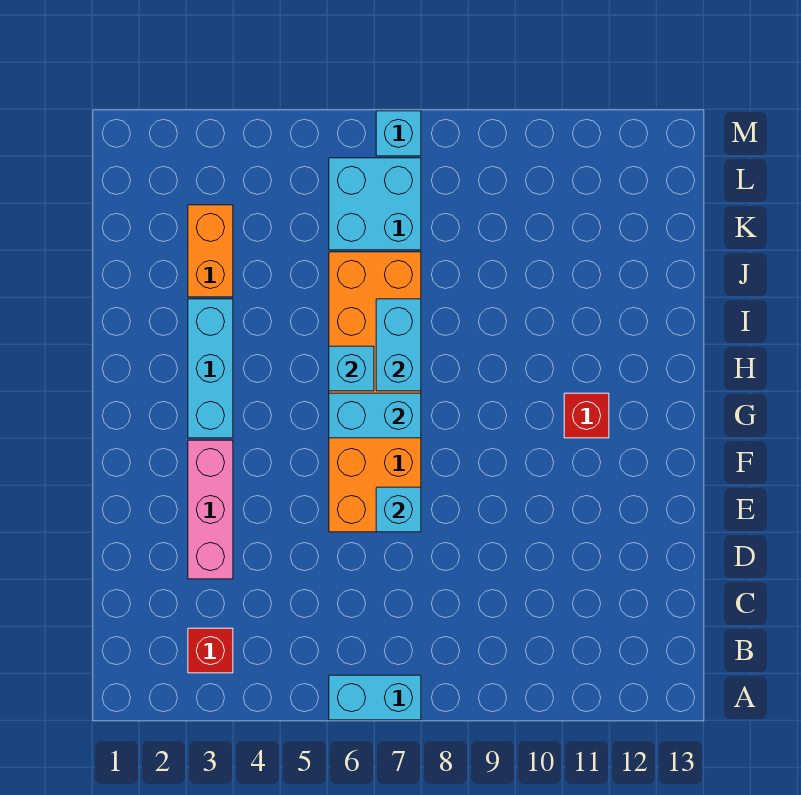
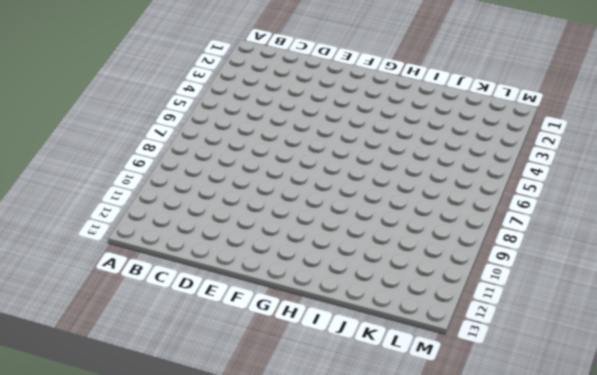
none -> cyan 1x2 brick [329,675,421,720]
none -> red 1x1 brick [188,628,233,673]
none -> pink 1x3 brick [188,440,233,579]

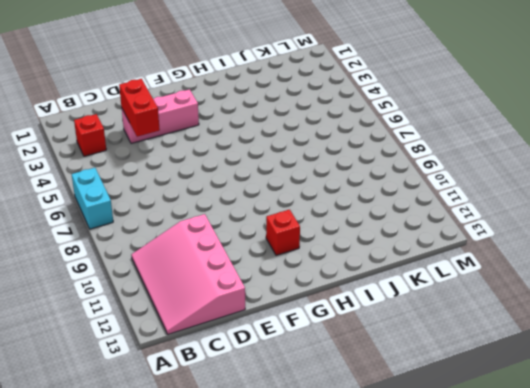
pink 3x4 slope [131,214,245,334] -> none
red 1x2 brick [119,79,160,137] -> none
none -> orange 2x6 brick [329,252,421,532]
none -> cyan 1x3 brick [188,299,233,438]
none -> orange 1x2 brick [188,205,233,297]

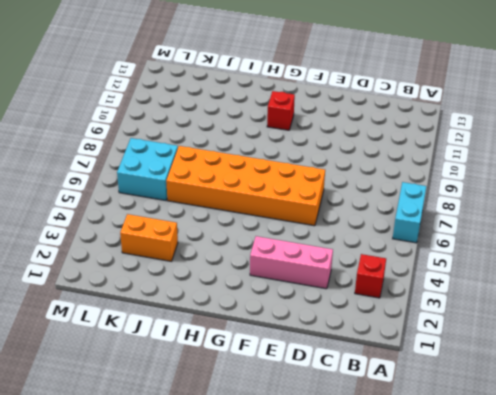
none -> cyan 1x3 brick [188,299,233,438]
none -> cyan 1x1 brick [376,111,421,156]
none -> cyan 1x1 brick [376,487,421,532]

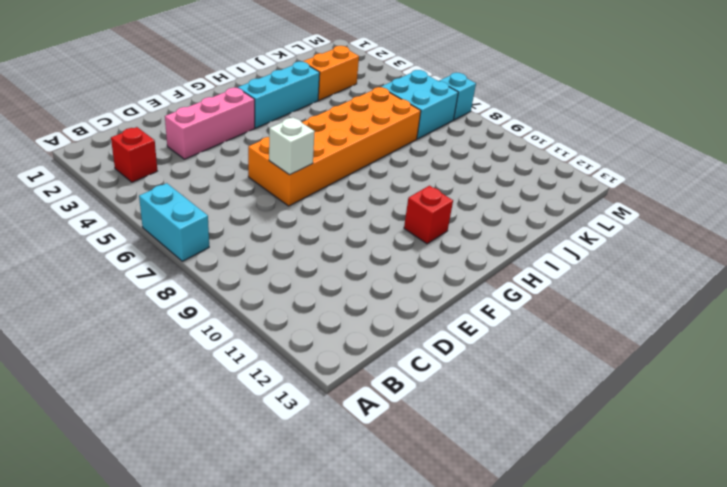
white 1x1 brick [269,117,315,175] -> cyan 1x1 brick [376,487,421,532]
none -> cyan 1x2 brick [329,393,421,438]
none -> cyan 1x1 brick [329,346,374,391]
none -> cyan 1x2 brick [376,299,421,391]

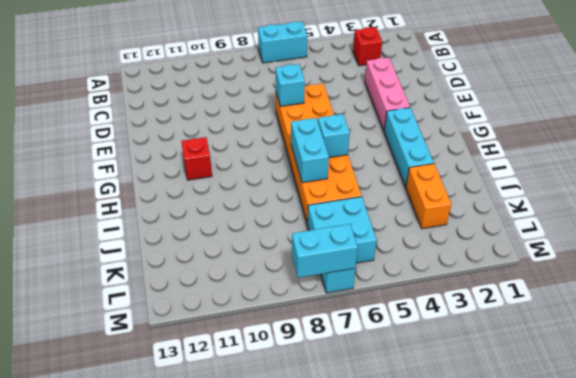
cyan 1x2 brick [292,224,358,278] -> cyan 1x2 brick moved to [329,393,421,438]

